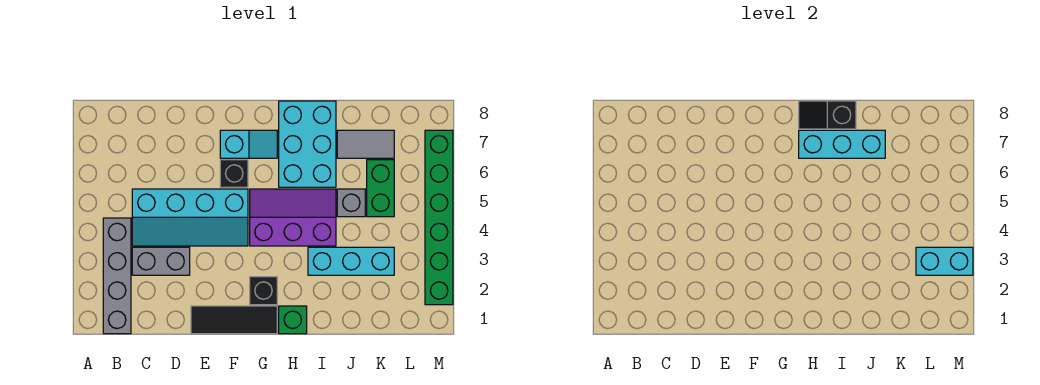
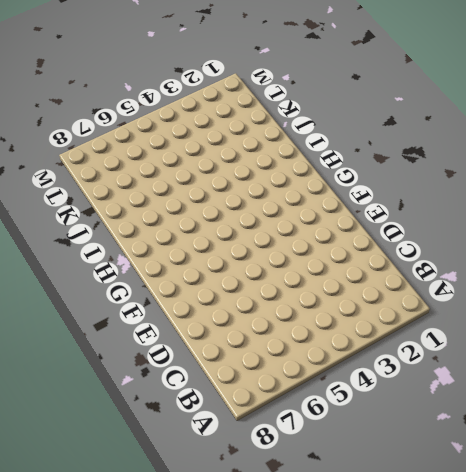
none -> grey 1x4 brick [103,218,131,334]
none -> grey 1x2 brick [132,247,190,275]
none -> cyan 2x4 slope [132,189,248,246]

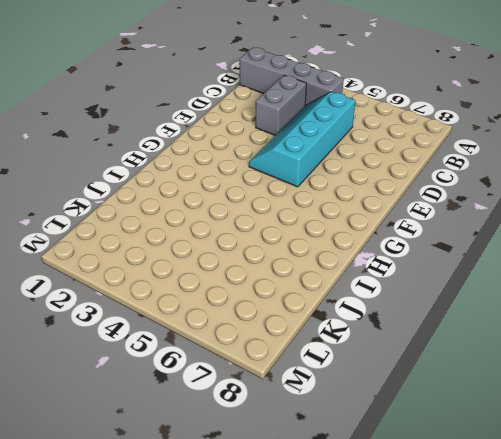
none -> black 1x3 tile [191,306,277,334]
none -> black 1x1 brick [220,160,248,187]
none -> cyan 1x2 slope [220,130,277,158]

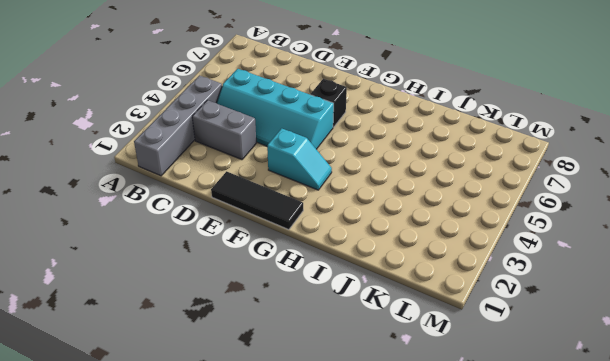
cyan 1x2 slope [267,128,332,190] -> cyan 1x2 slope moved to [220,130,277,158]
none -> black 1x1 brick [250,277,277,305]
none -> purple 2x3 slope [250,189,336,246]
none -> green 1x1 brick [279,306,307,334]

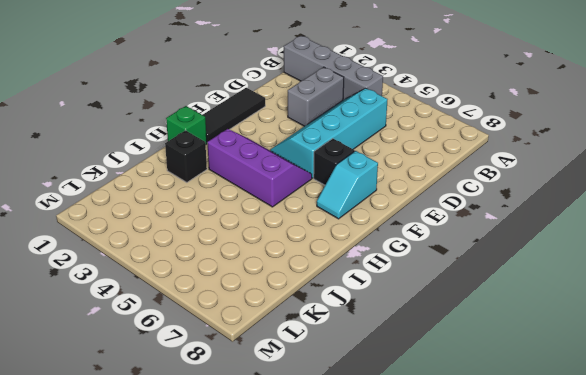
purple 2x3 slope [207,129,312,207] -> purple 2x3 slope turned to [250,189,336,246]
black 1x1 brick [165,130,207,182] -> black 1x1 brick moved to [250,277,277,305]
none -> cyan 2x3 brick [279,101,336,187]
none -> cyan 1x3 brick [308,247,394,275]
none -> grey 1x1 brick [337,189,365,217]

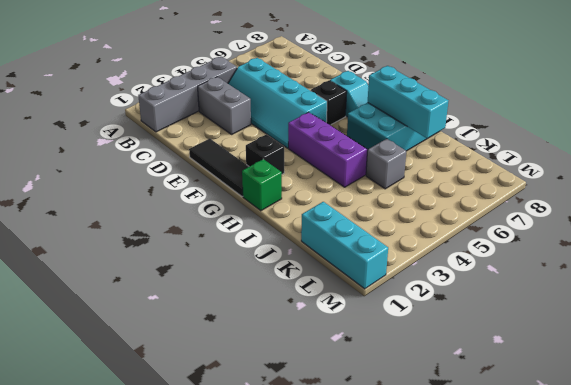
cyan 1x3 brick [301,202,388,289] -> cyan 1x3 brick moved to [308,247,394,275]
none -> grey 1x2 tile [337,130,394,158]
none -> green 1x2 brick [367,160,394,217]
none -> green 1x6 brick [425,130,453,305]

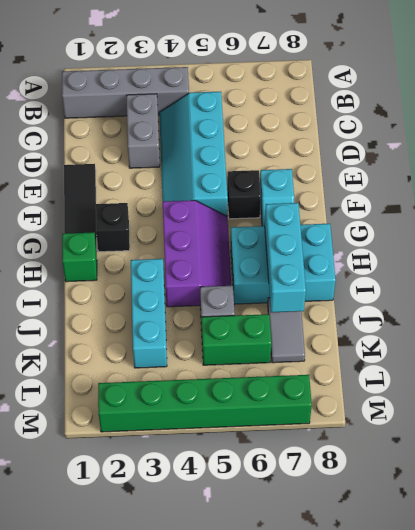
none -> black 1x2 slope [799,101,856,129]
none -> cyan 1x2 brick [916,247,973,275]

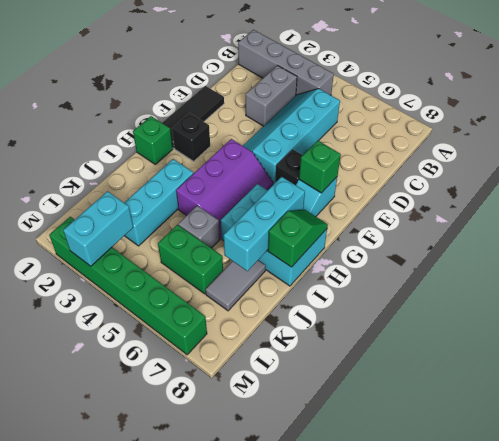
green 1x1 brick [299,141,341,193] -> none
green 1x2 slope [268,209,328,267] -> black 1x2 slope [799,101,856,129]

